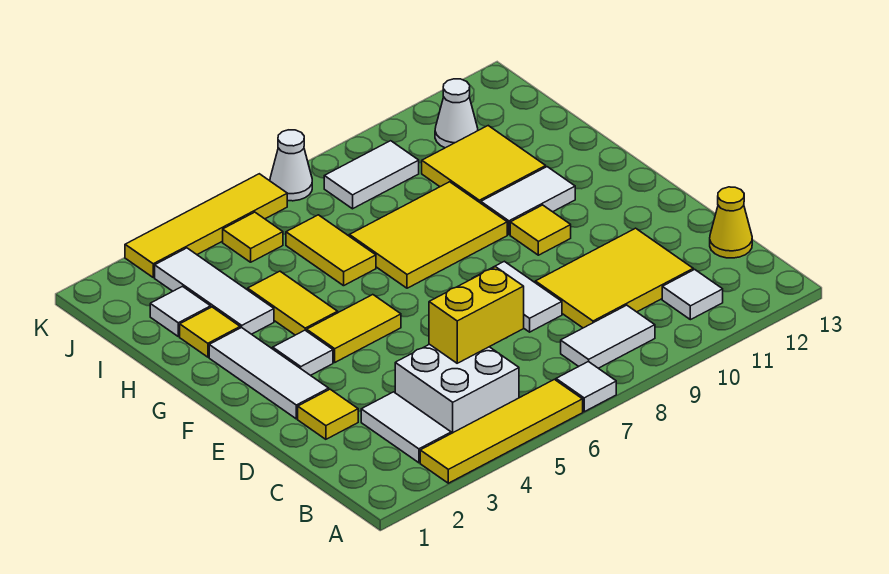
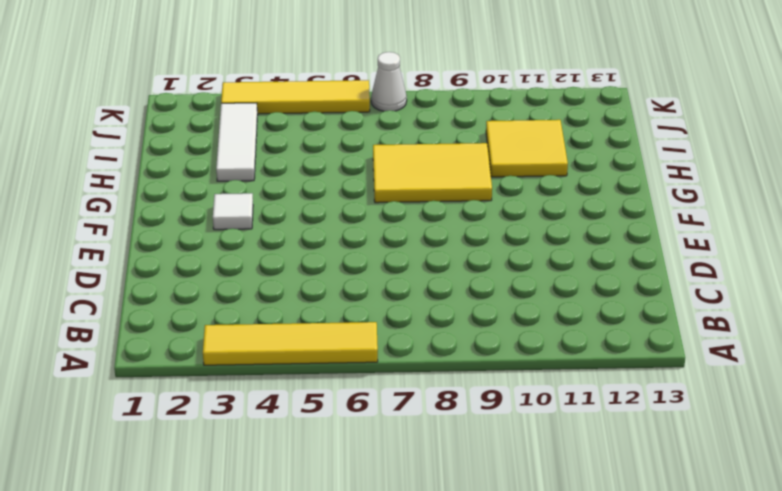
none -> white 1x1 tile [556,362,616,412]
none -> white 1x2 tile [361,392,451,463]
none -> white 2x2 brick [395,344,519,433]

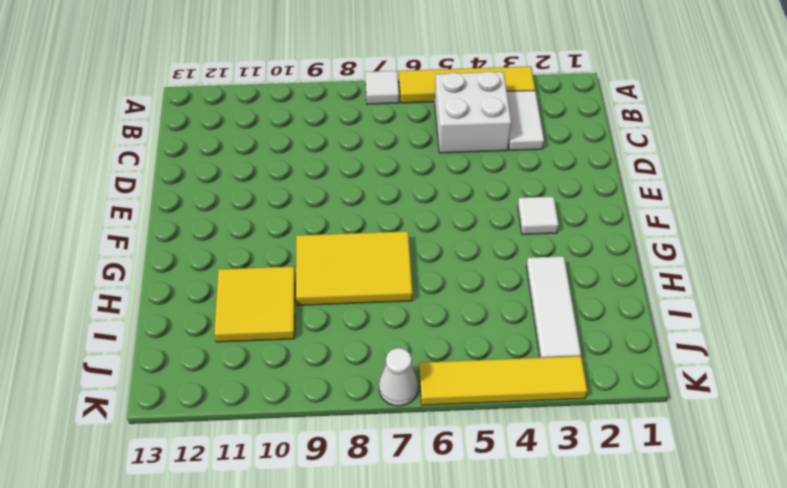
none -> white 1x2 tile [561,305,655,368]
none -> white 1x1 tile [662,269,723,320]
none -> yellow 2x3 tile [535,228,693,328]

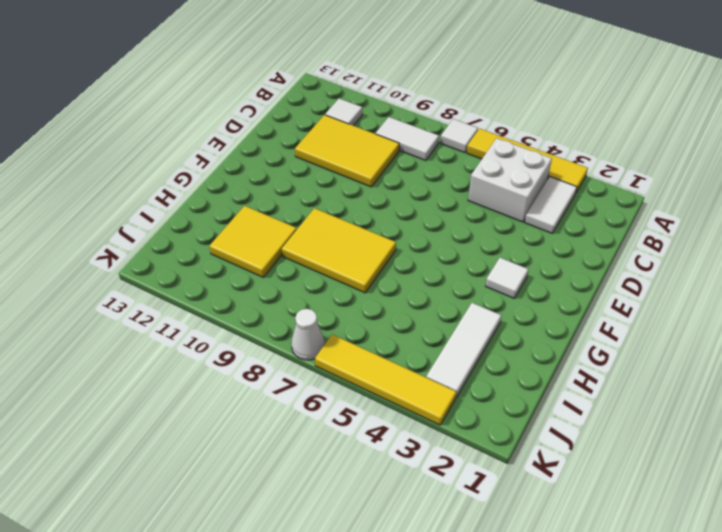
none -> yellow 1x1 cone [710,187,752,258]
none -> yellow 1x1 tile [298,389,358,439]
none -> white 1x2 tile [472,261,562,332]

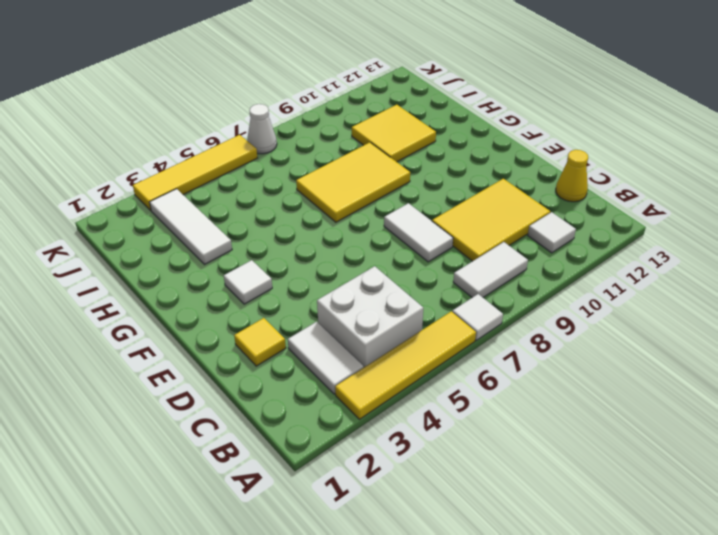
none -> white 1x3 tile [209,327,329,419]
none -> yellow 1x2 tile [307,295,401,362]
none -> yellow 1x1 tile [510,205,571,255]

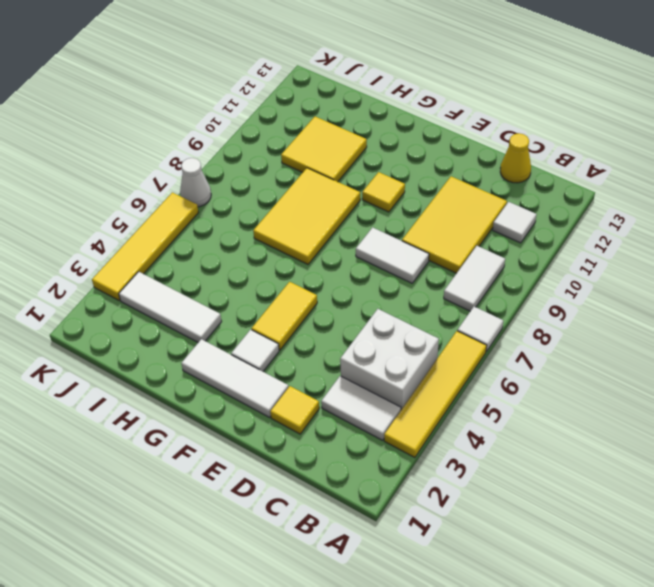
none -> yellow 1x2 tile [248,271,338,335]
none -> white 1x2 tile [481,167,575,235]
none -> yellow 1x1 tile [180,307,240,357]

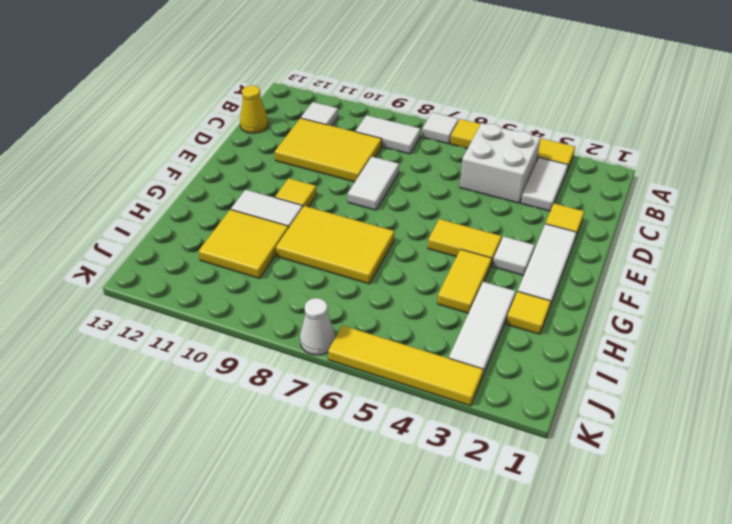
none -> yellow 1x2 tile [286,215,376,286]
none -> white 1x1 tile [150,286,211,337]
none -> yellow 1x1 tile [223,212,283,262]

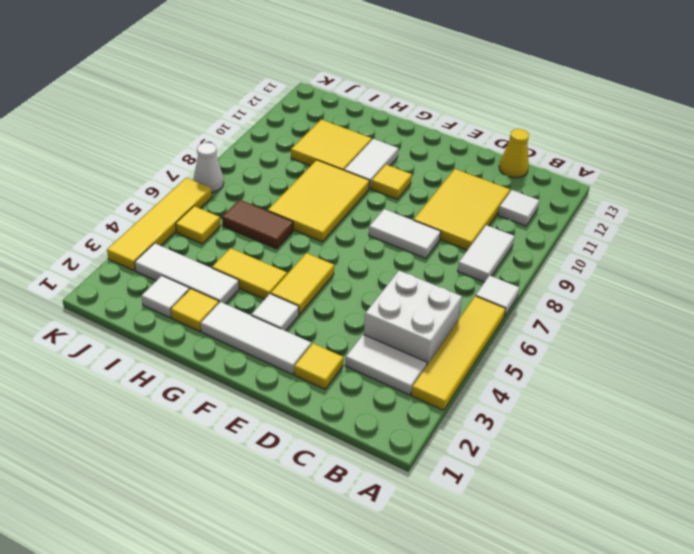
brown 1x2 tile [222,200,293,249] -> yellow 1x2 tile [286,215,376,286]
none -> white 1x2 tile [324,141,419,209]
none -> white 1x1 cone [435,79,478,148]
none -> yellow 1x2 brick [429,267,524,363]

